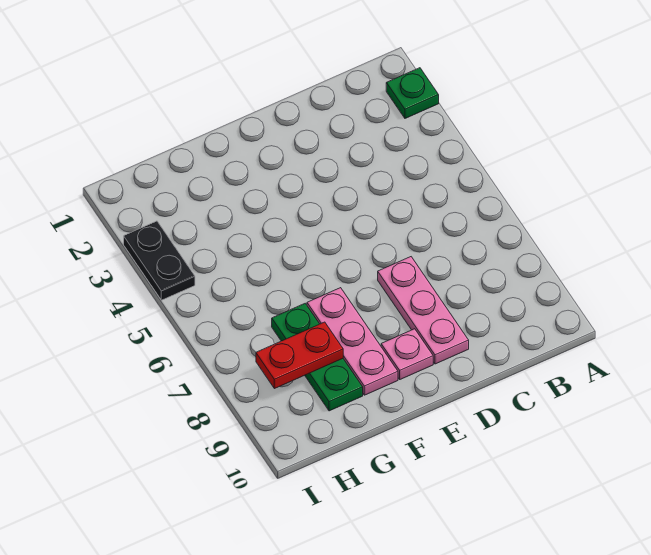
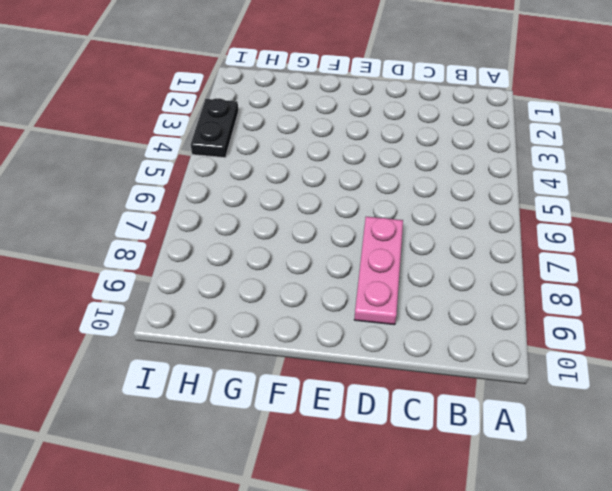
none -> green 1x1 plate [386,68,439,118]
none -> pink 1x1 plate [381,329,433,379]

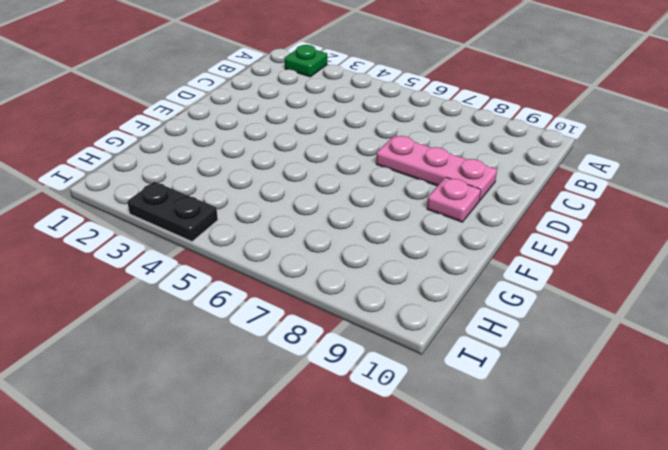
none -> pink 1x3 plate [307,288,398,395]
none -> green 1x3 plate [272,303,363,411]

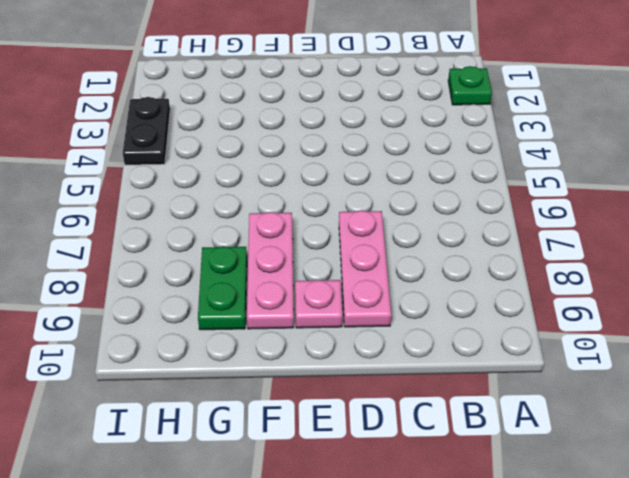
green 1x2 plate [198,246,247,330] -> green 1x3 plate [272,303,363,411]
none -> red 1x2 plate [256,322,343,389]

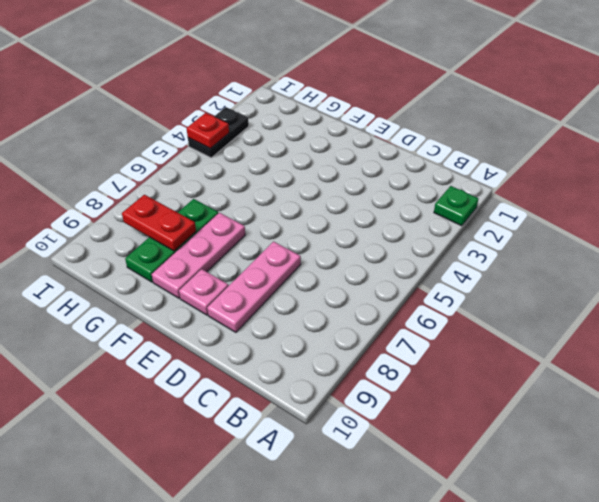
red 1x1 plate [187,113,229,148] -> none

